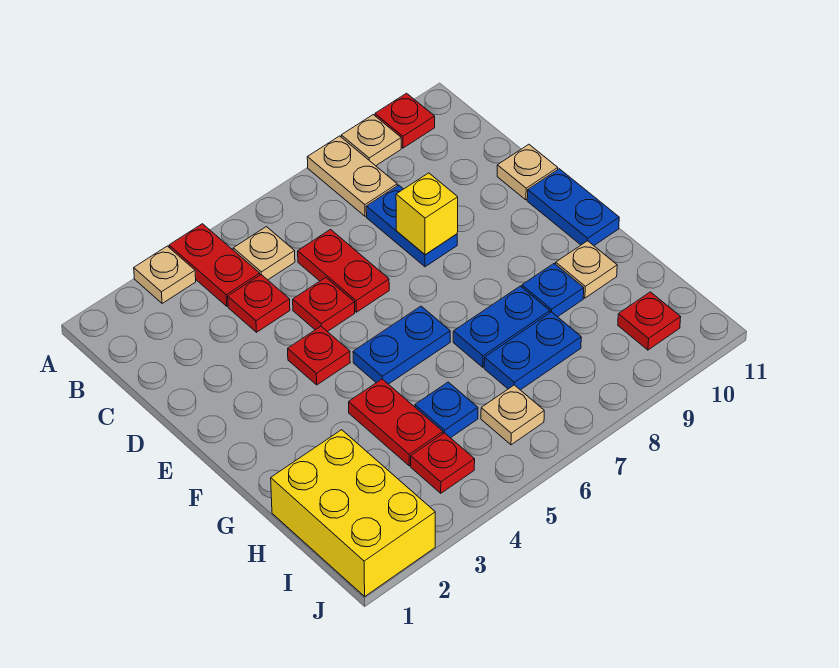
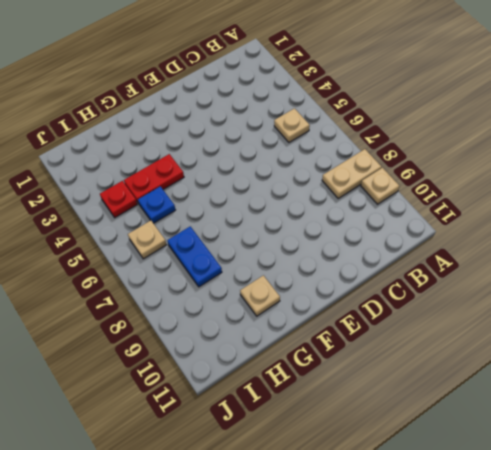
none -> tan 1x1 plate [134,246,196,304]
none -> red 1x2 plate [169,224,260,306]
none -> red 1x1 plate [375,93,435,148]

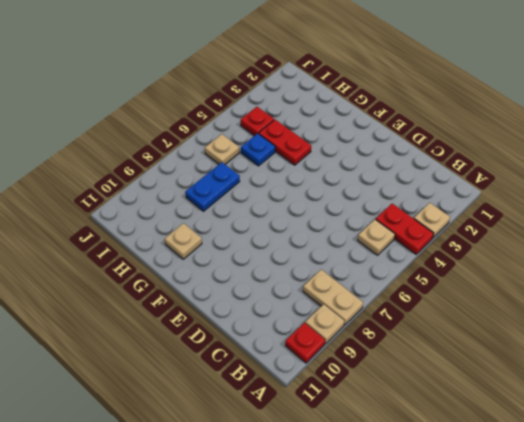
none -> red 1x1 plate [228,275,290,332]
none -> red 1x2 plate [298,230,389,312]
none -> blue 1x2 plate [366,185,457,267]

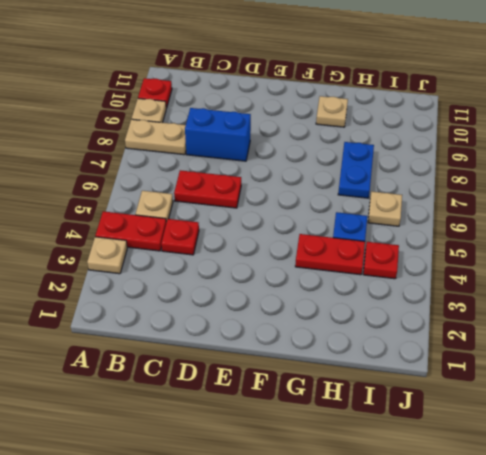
blue 1x2 brick [185,108,251,161] -> blue 1x2 plate [366,185,457,267]
none -> red 1x1 plate [293,277,355,332]
none -> tan 1x1 plate [497,144,558,200]
none -> red 1x1 plate [288,326,350,385]

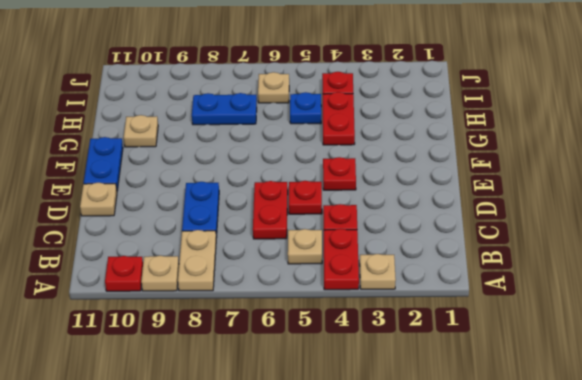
none -> blue 1x2 plate [353,306,450,384]
none -> blue 1x2 plate [453,286,550,367]
none -> blue 1x1 plate [522,264,584,317]

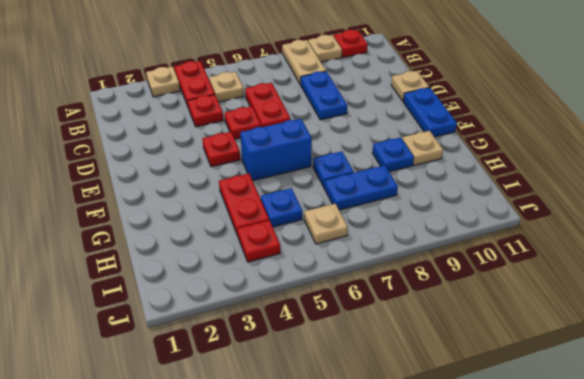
blue 1x2 brick [240,119,312,181] -> blue 1x2 plate [353,306,450,384]
blue 1x1 plate [313,151,354,188] -> blue 1x2 plate [453,286,550,367]
none -> yellow 2x3 brick [271,430,435,596]
none -> red 1x1 plate [618,292,681,350]
none -> yellow 1x1 brick [396,173,458,255]

